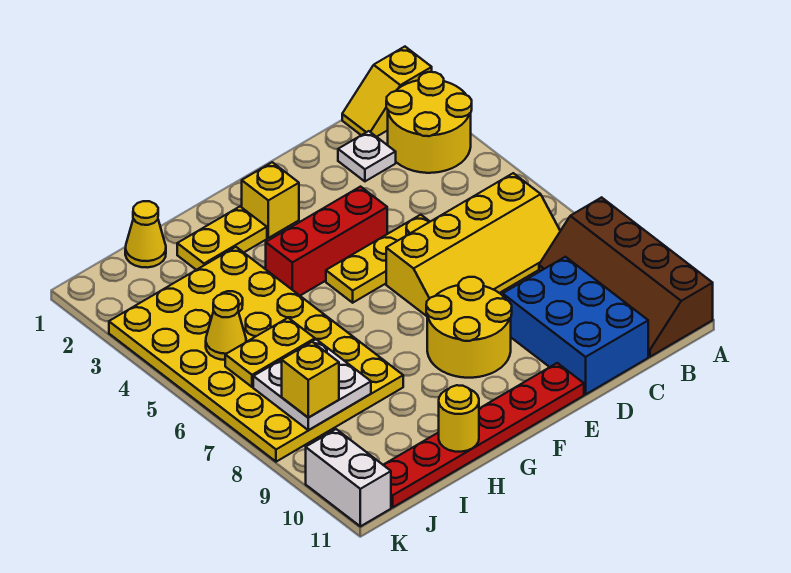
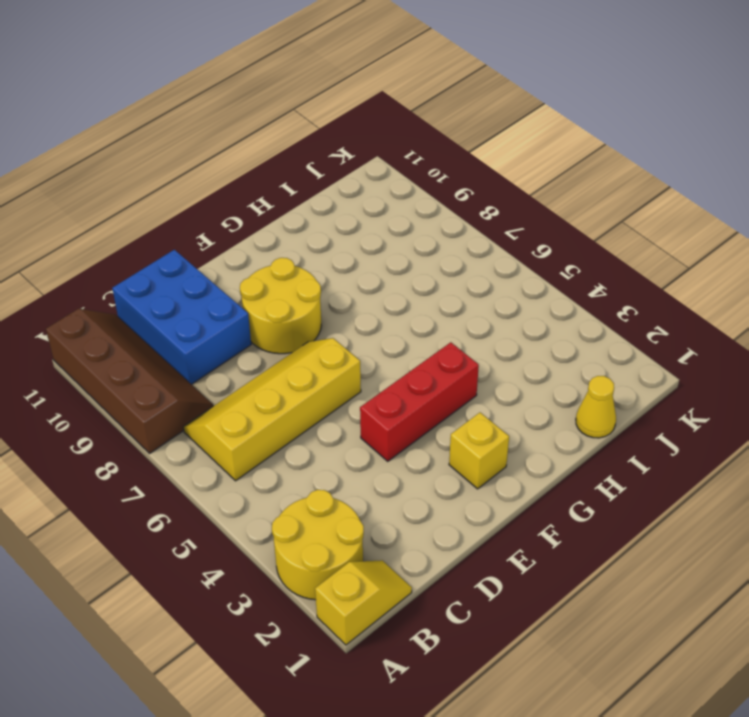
none -> white 1x1 plate [338,131,396,181]
none -> yellow 1x3 plate [326,215,430,303]
none -> red 1x6 plate [384,363,584,507]

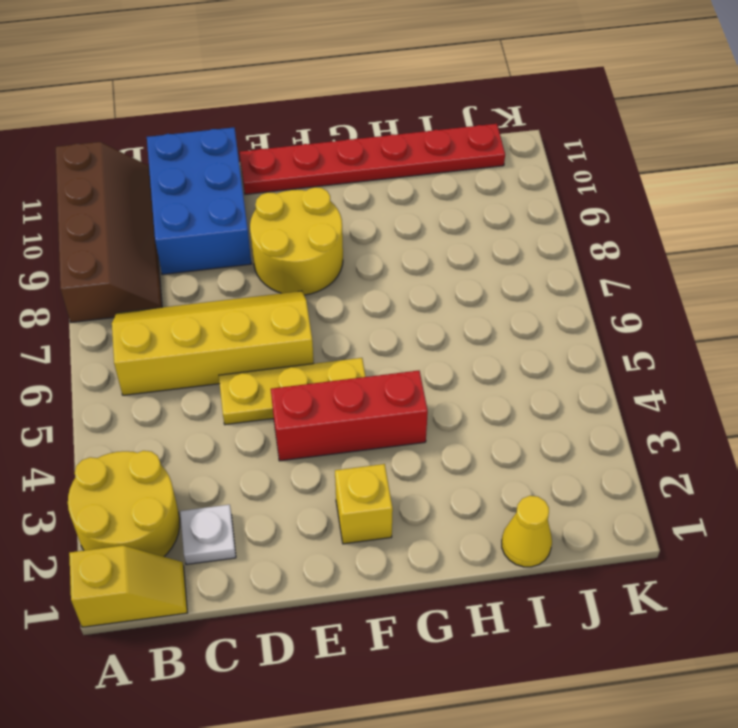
none -> yellow 1x2 plate [177,207,267,270]
none -> yellow 4x6 plate [109,247,403,462]
none -> white 1x2 brick [306,429,391,526]

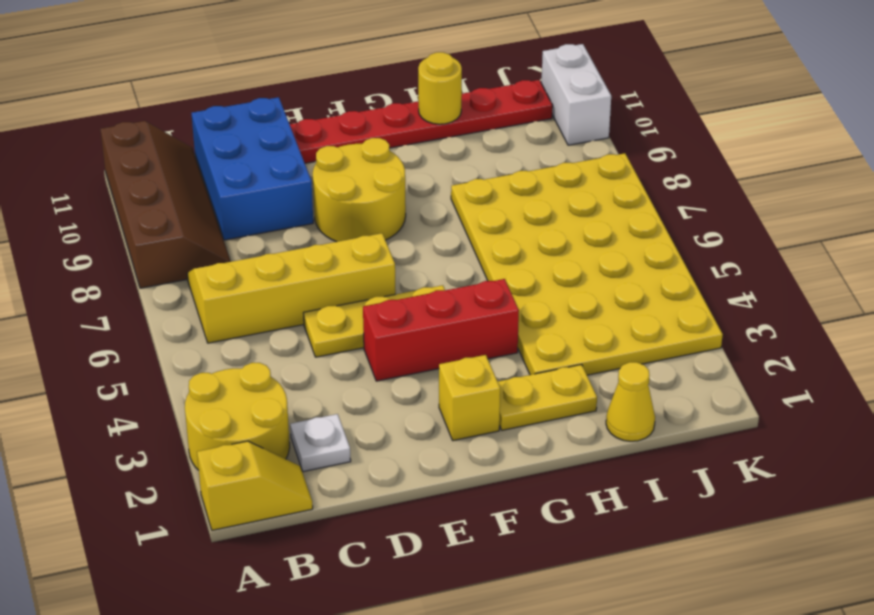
none -> yellow 1x2 plate [225,318,315,387]
none -> white 2x2 plate [253,339,371,430]
none -> yellow 1x1 cone [206,294,246,360]

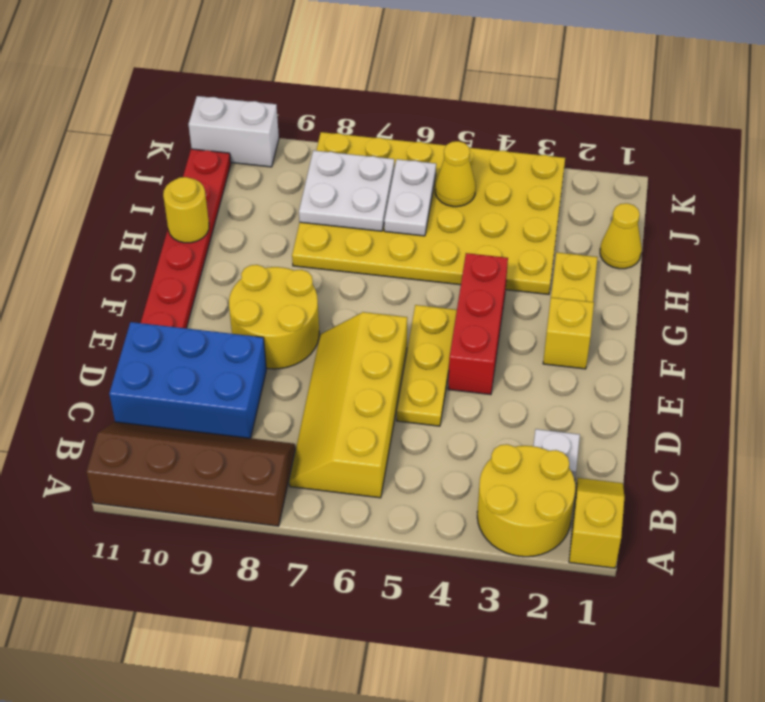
white 1x2 plate [384,159,436,236] -> yellow 1x2 plate [225,318,315,387]
none -> yellow 1x1 brick [282,342,339,418]

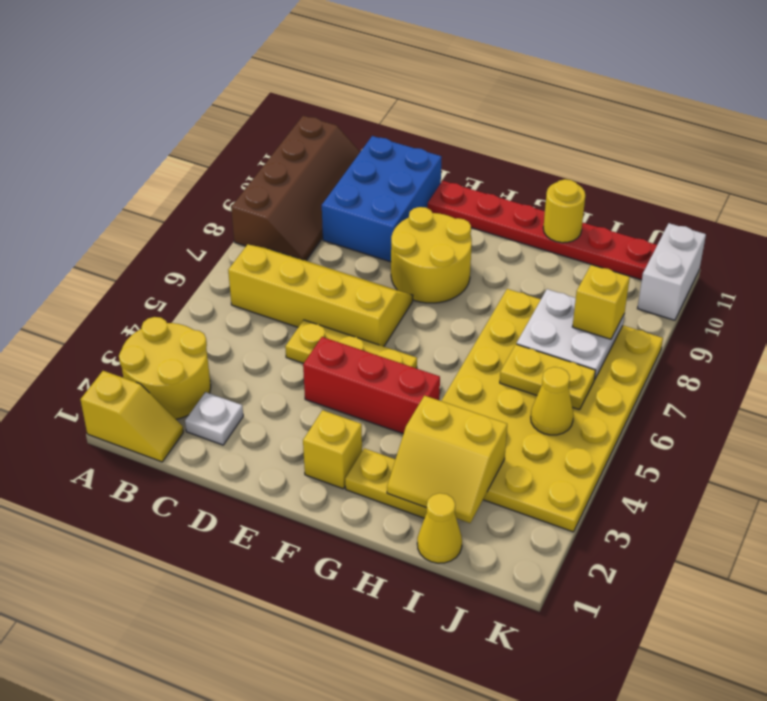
yellow 2x2 slope [387,396,507,523] -> none

